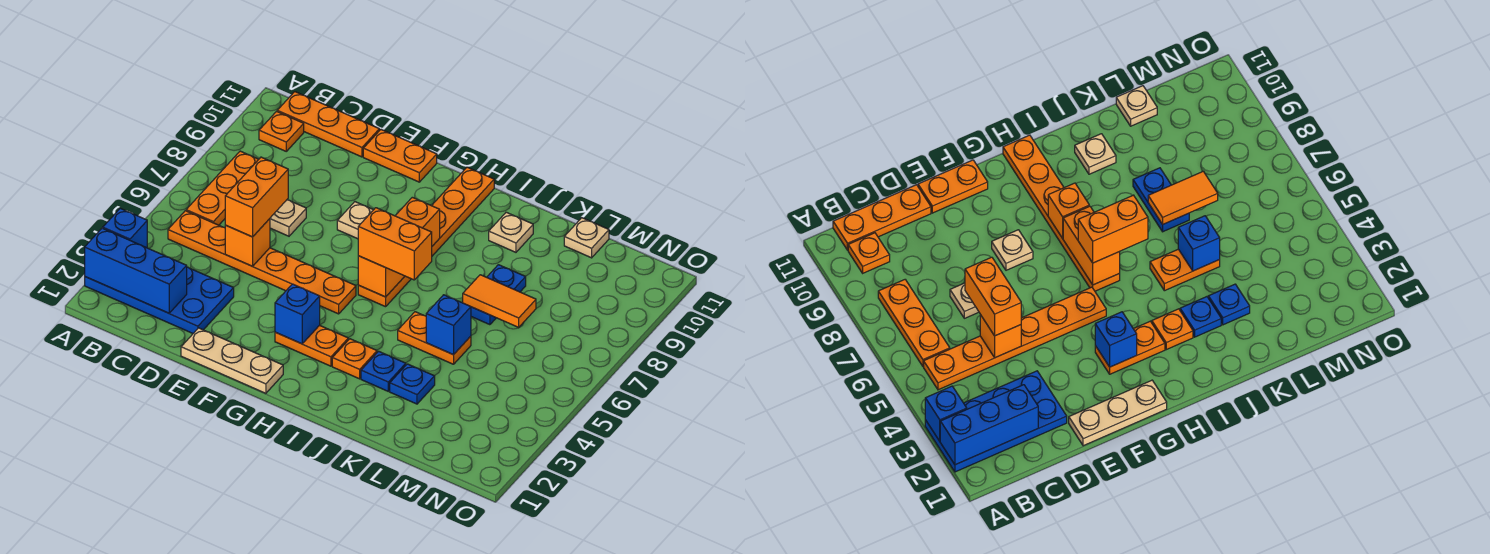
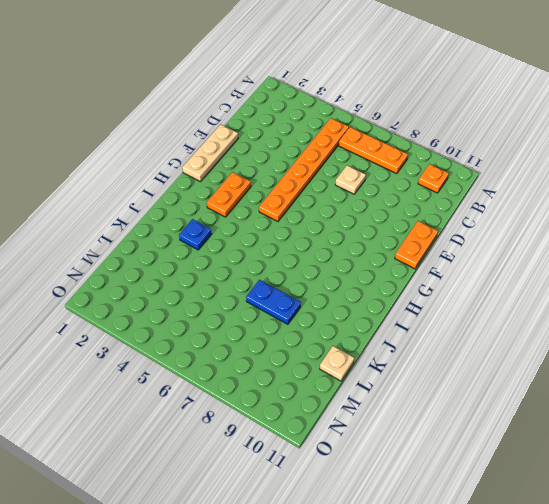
none -> blue 2x4 plate [85,267,234,333]
none -> orange 1x3 plate [277,92,379,157]
none -> tan 1x1 plate [337,202,373,239]

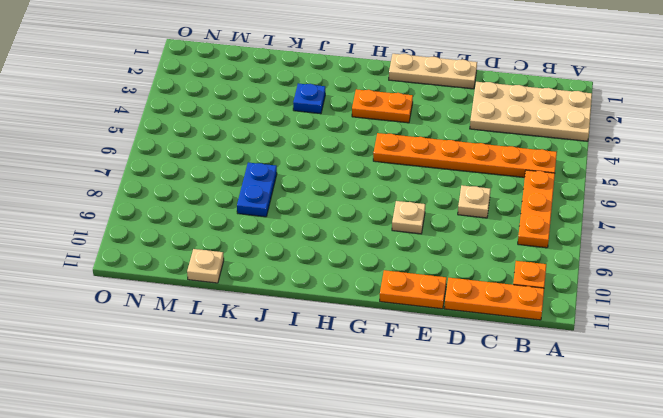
tan 2x4 plate [470,82,592,141] -> blue 2x4 plate [85,267,234,333]
none -> orange 1x6 plate [358,167,494,307]
none -> orange 1x1 plate [332,339,377,379]
none -> orange 1x2 plate [398,312,471,364]

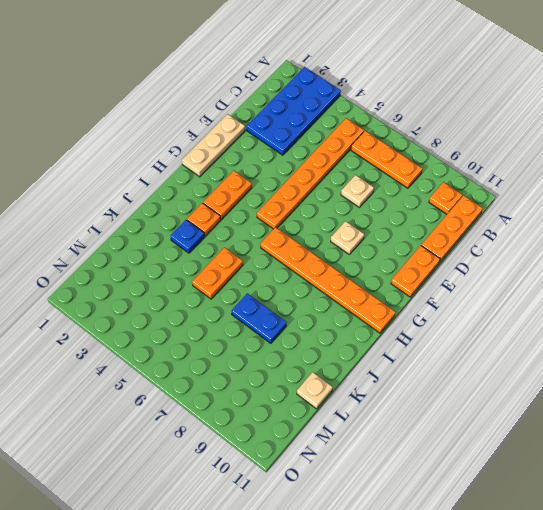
none -> tan 1x1 plate [489,212,533,252]
none -> blue 1x1 plate [390,364,435,404]
none -> blue 1x3 brick [85,228,187,313]

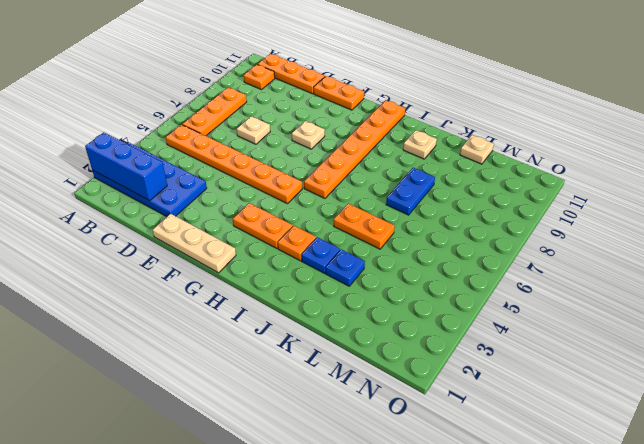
none -> blue 1x1 brick [103,208,147,248]
none -> orange 1x1 brick [225,219,270,266]
none -> blue 1x1 brick [275,284,320,344]

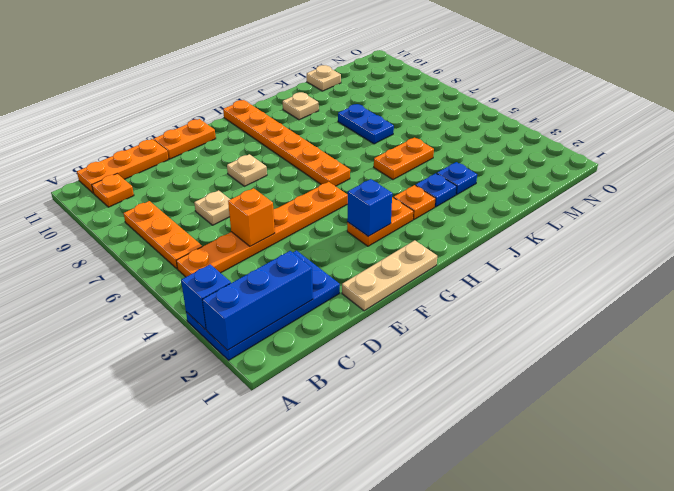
none -> orange 1x2 brick [358,256,405,297]
none -> orange 1x1 brick [395,197,440,246]
none -> blue 1x1 brick [426,295,471,355]

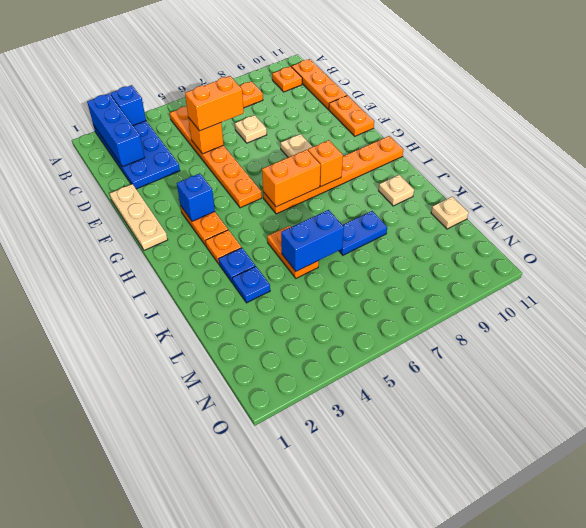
blue 1x2 brick [281,210,344,271] -> blue 1x1 brick [426,295,471,355]
none -> orange 1x2 tile [463,275,536,327]
none -> orange 1x2 brick [358,208,432,280]

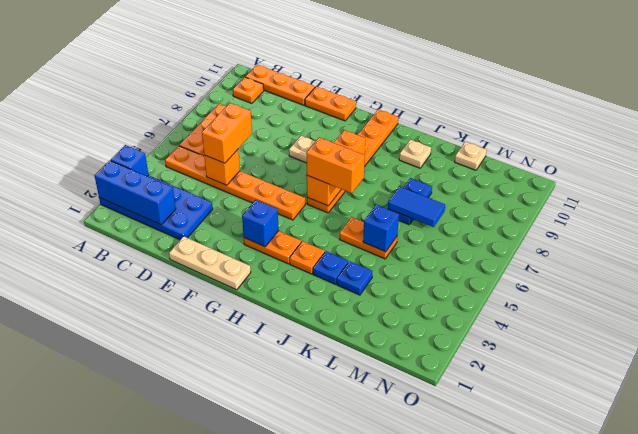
blue 1x2 tile [388,186,445,227] -> orange 1x2 tile [463,275,536,327]
none -> tan 1x1 plate [270,200,306,236]

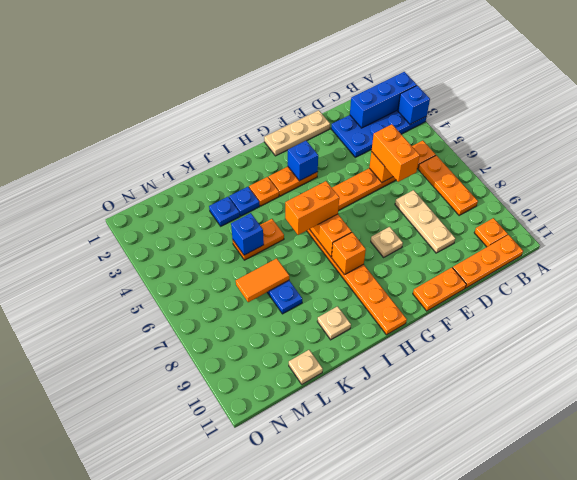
tan 1x3 plate [395,190,455,253] -> tan 1x1 plate [270,200,306,236]

